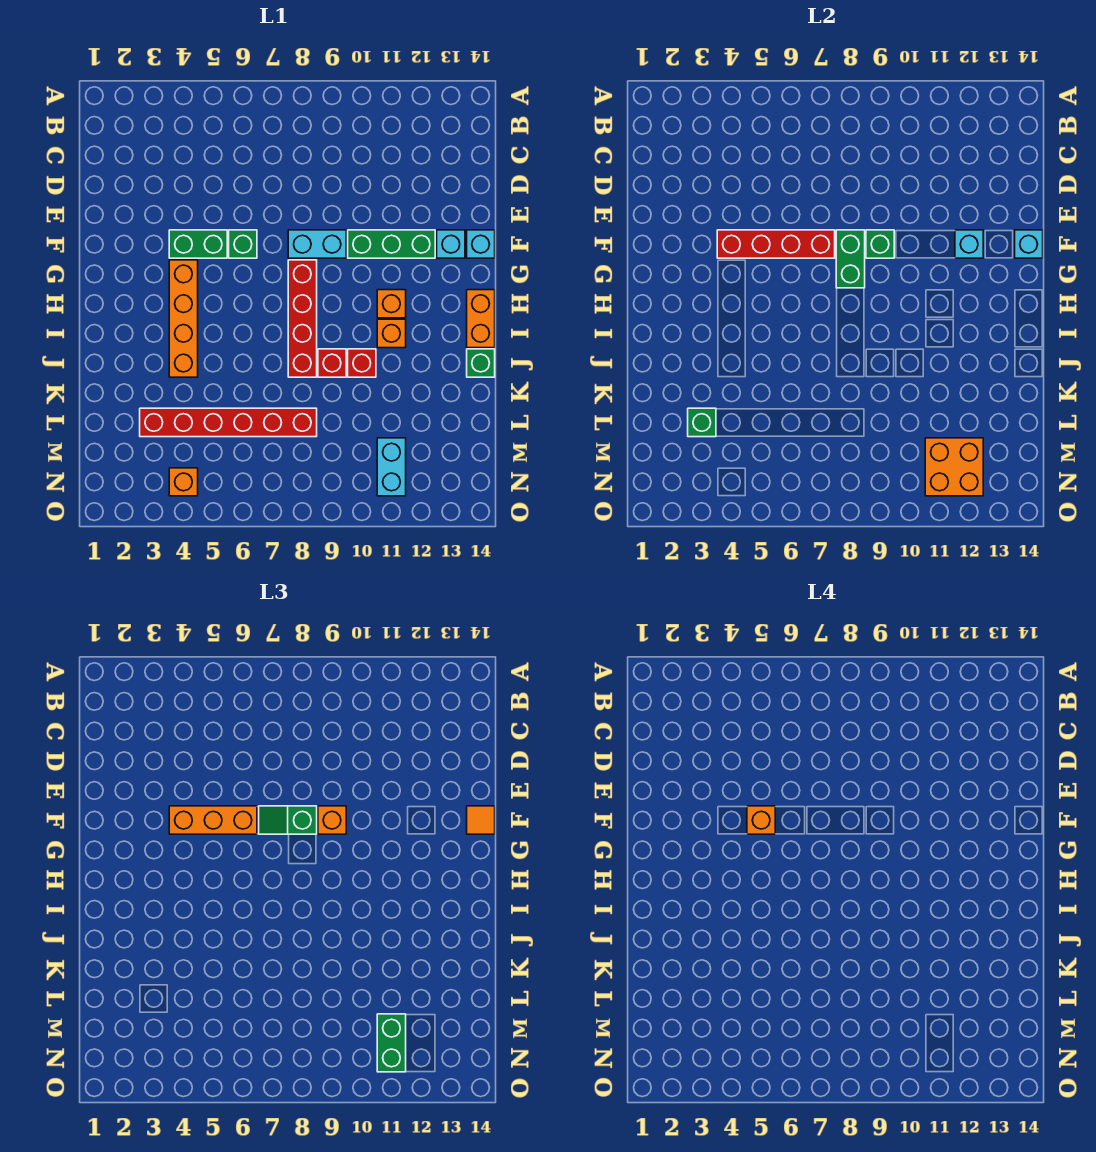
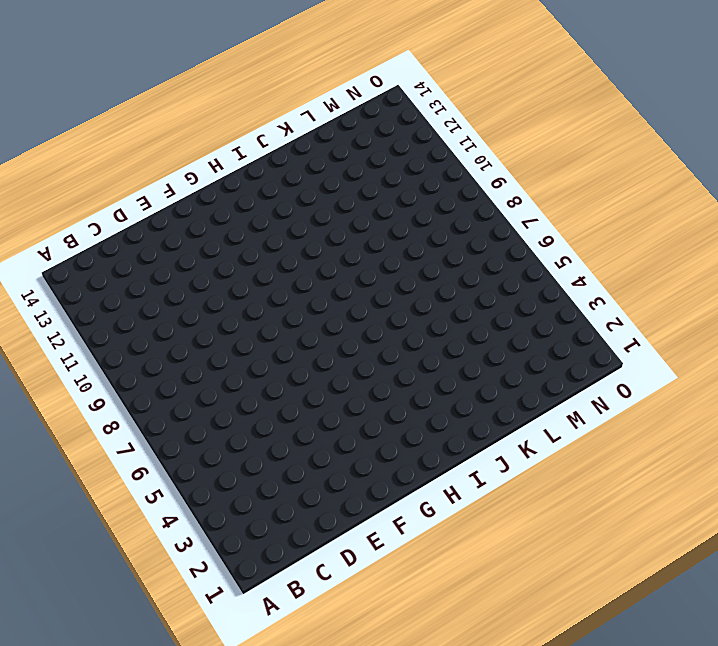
none -> green 1x2 brick [169,230,227,258]
none -> green 1x1 brick [229,230,257,258]
none -> cyan 1x2 brick [288,230,346,258]
none -> green 1x3 brick [348,230,435,258]

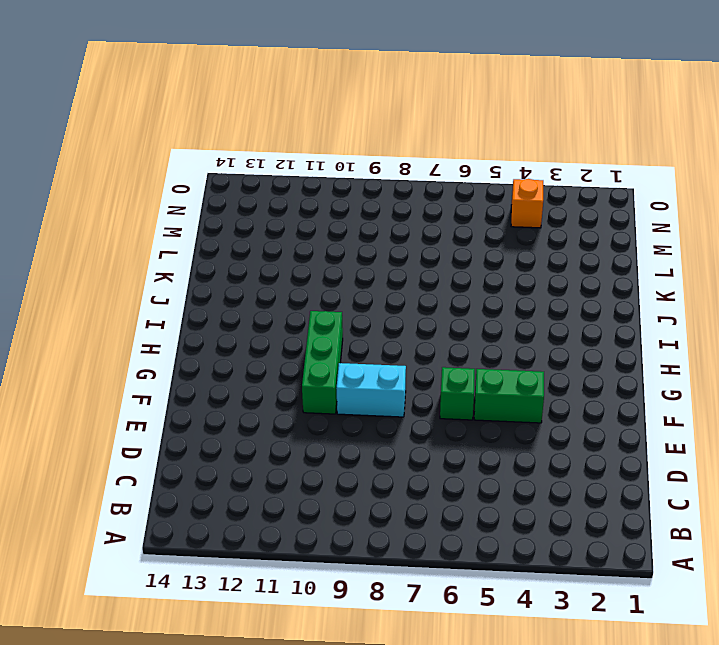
green 1x3 brick [302,311,343,414] -> green 1x3 brick turned to [348,230,435,258]
none -> cyan 1x1 brick [437,230,465,258]
none -> cyan 1x1 brick [467,230,495,258]
none -> orange 1x4 brick [169,260,198,377]
none -> red 1x4 brick [288,260,317,377]

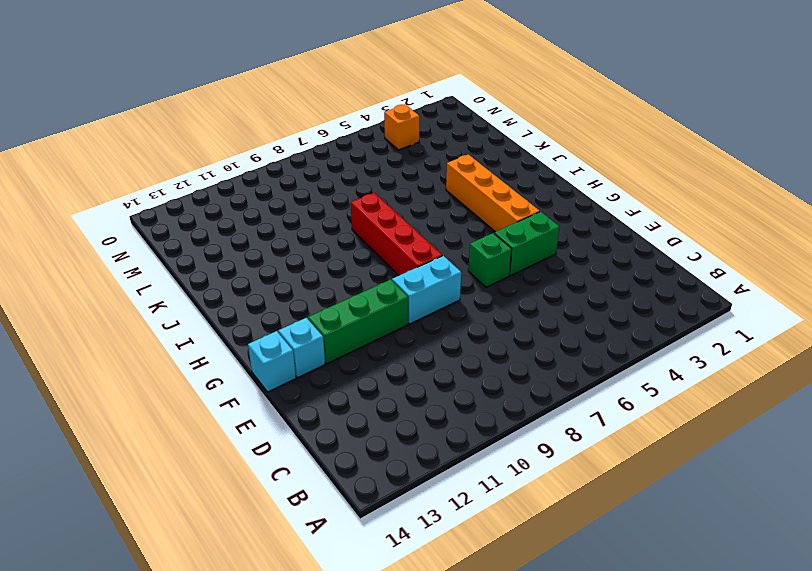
none -> orange 1x1 brick [377,290,406,318]
none -> orange 1x2 brick [467,290,495,348]
none -> orange 1x1 brick [377,319,406,348]
none -> red 1x1 brick [318,349,346,377]

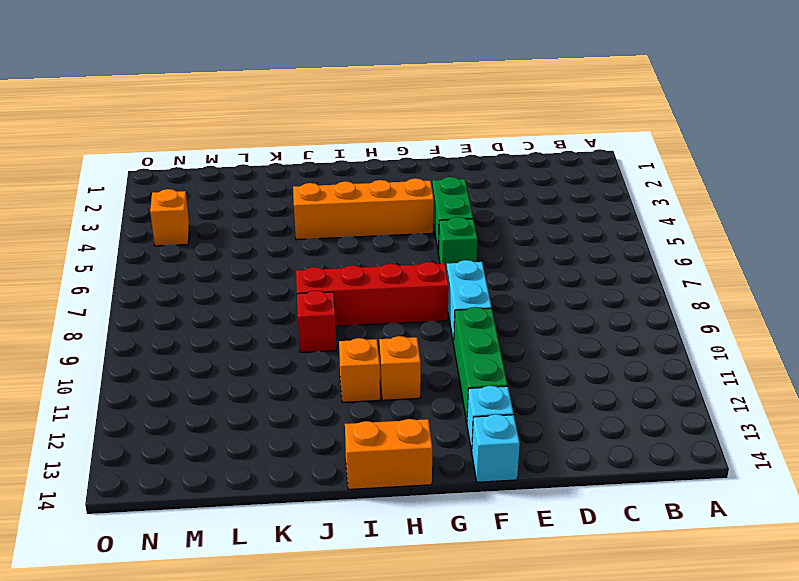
none -> red 1x1 brick [348,349,376,377]
none -> green 1x1 brick [467,349,495,377]
none -> red 1x6 brick [140,408,317,437]
none -> cyan 1x2 brick [377,438,406,496]

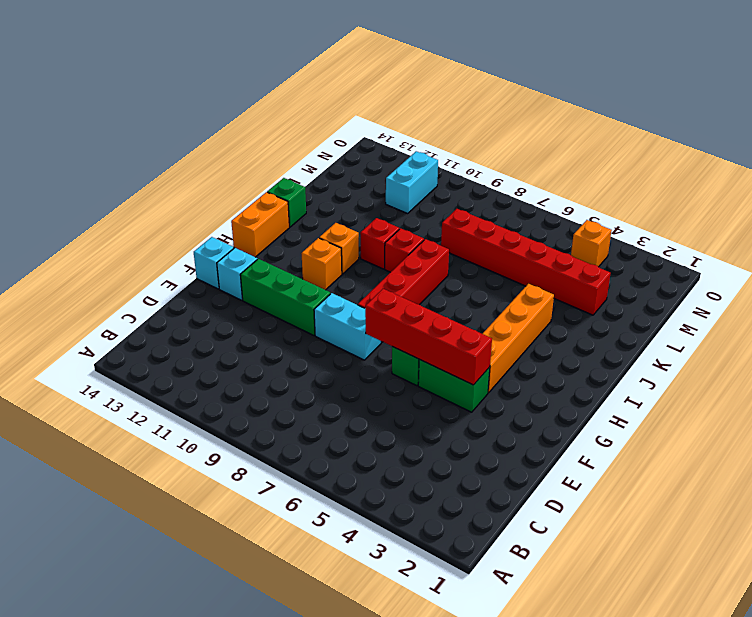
none -> green 1x2 brick [836,230,865,288]
none -> green 1x1 brick [866,230,894,258]
none -> cyan 1x1 brick [955,230,983,258]
none -> cyan 1x1 brick [1015,230,1043,258]

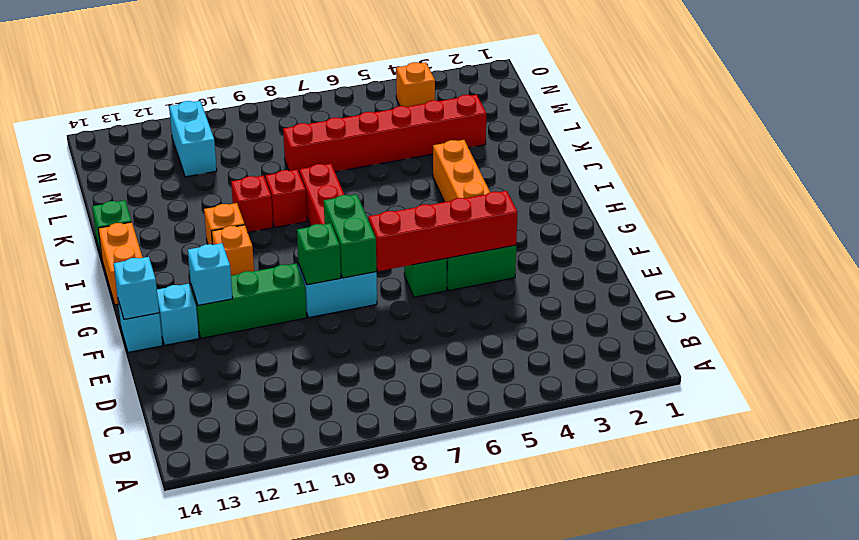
none -> green 1x1 brick [688,408,716,437]
none -> orange 2x2 brick [925,438,983,496]
none -> orange 1x3 brick [169,806,257,834]
none -> green 1x2 slope [259,806,317,834]

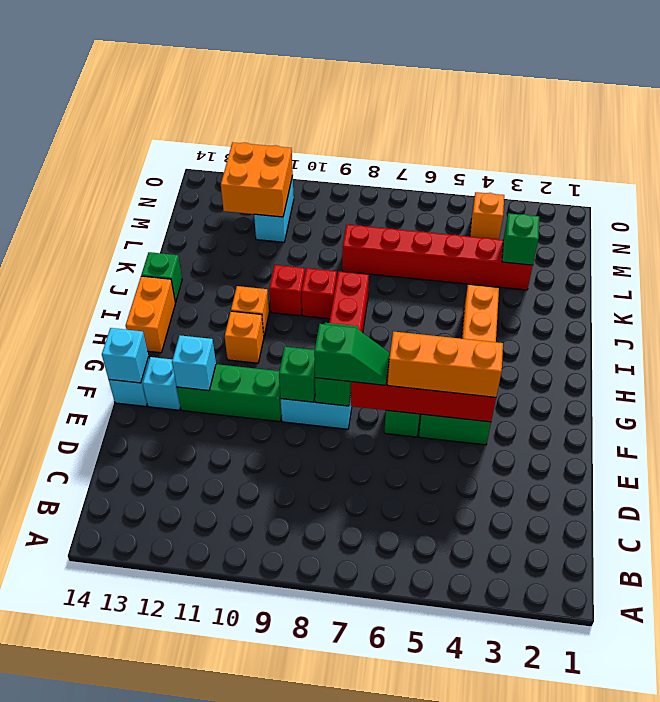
none -> orange 1x1 brick [318,806,346,834]
none -> orange 1x1 tile [467,806,495,834]
none -> green 1x2 brick [377,1014,406,1072]
none -> orange 1x1 brick [747,806,775,834]

